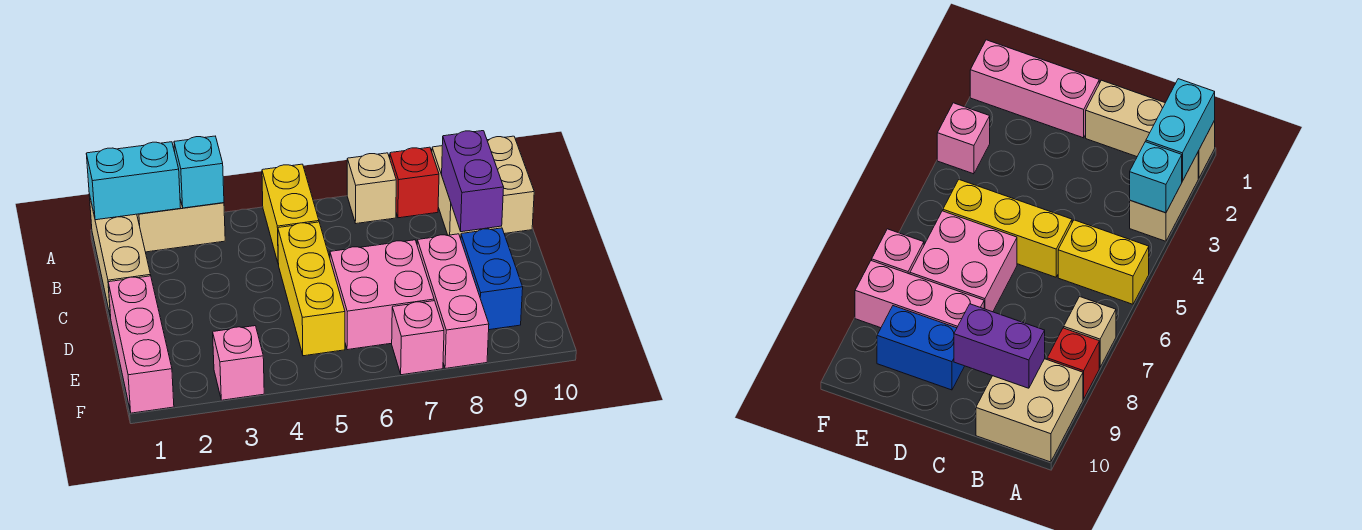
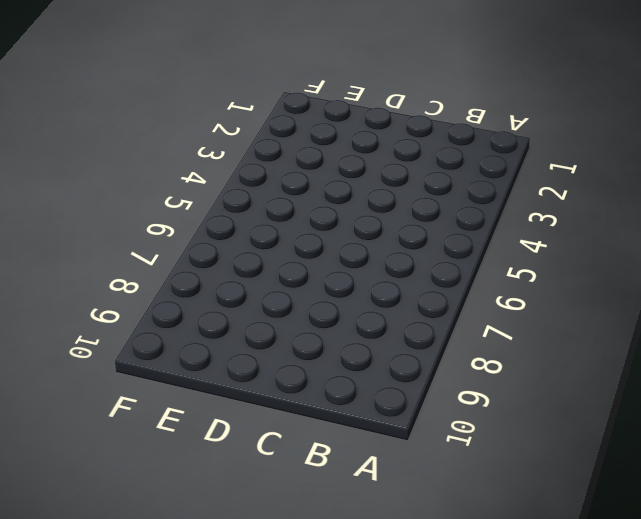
none -> tan 1x3 brick [89,194,151,317]
none -> tan 1x2 brick [137,199,225,252]
none -> yellow 1x2 brick [262,164,319,264]

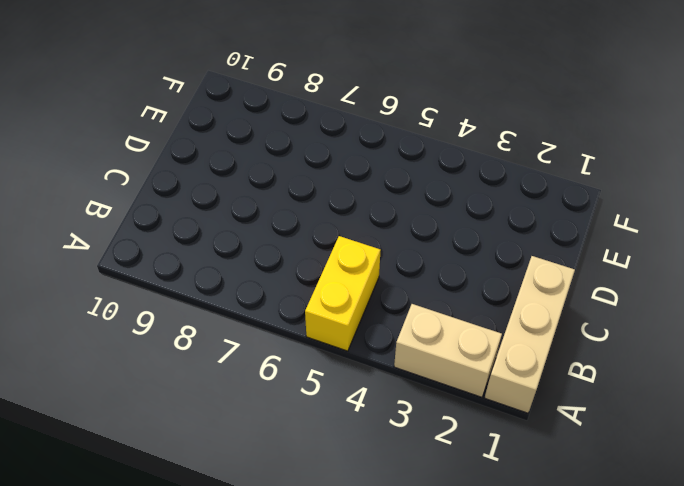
none -> tan 1x1 brick [347,153,396,224]
none -> red 1x1 brick [390,147,439,218]
none -> tan 2x2 brick [432,136,534,238]

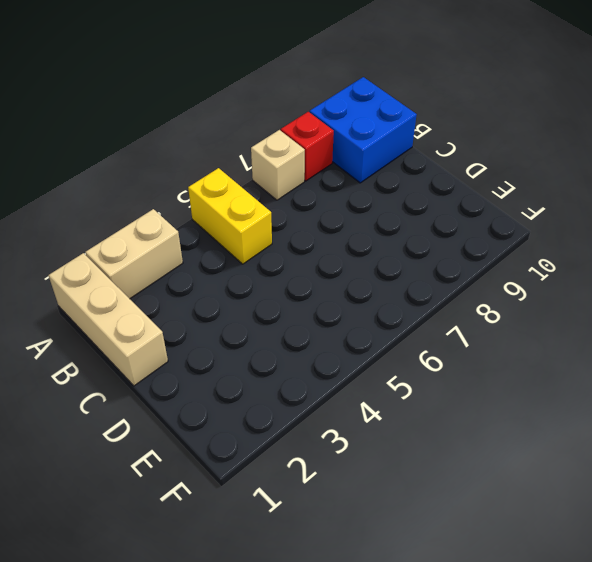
blue 2x2 brick [310,77,417,183] -> tan 2x2 brick [432,136,534,238]
none -> yellow 1x3 brick [278,222,345,356]
none -> pink 1x3 brick [108,276,174,413]
none -> pink 2x2 brick [330,240,434,350]

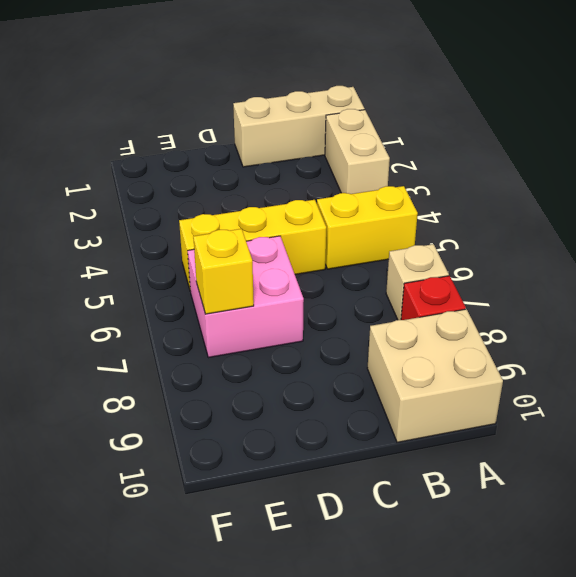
yellow 1x1 brick [193,229,254,314] -> none
none -> pink 1x3 brick [108,276,174,413]
none -> pink 1x3 brick [417,234,489,369]
none -> blue 1x2 brick [461,228,523,330]

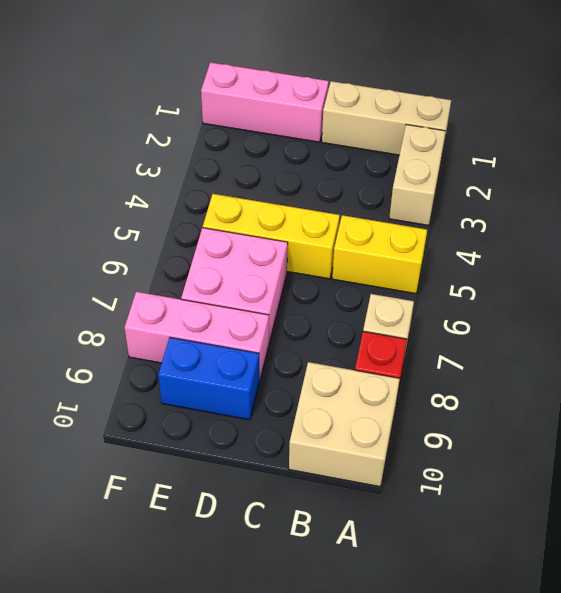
none -> pink 1x1 brick [213,326,264,400]
none -> pink 1x1 brick [392,301,444,375]
none -> cyan 1x2 brick [86,142,180,220]

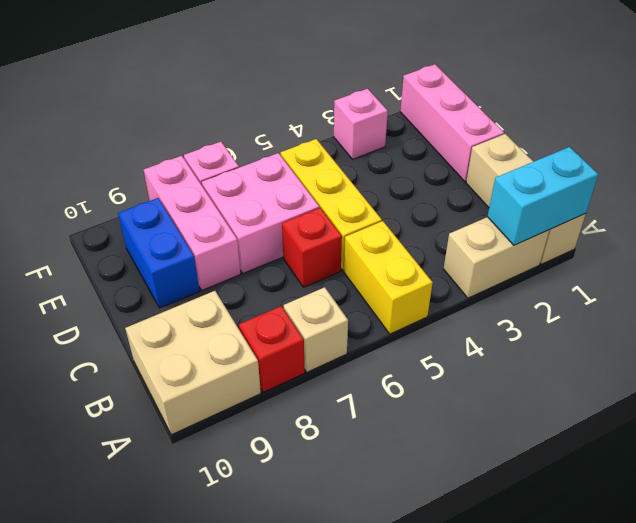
red 1x1 brick [282,208,342,287] -> none
none -> cyan 1x1 brick [174,136,224,208]
none -> purple 1x2 brick [442,131,504,232]

